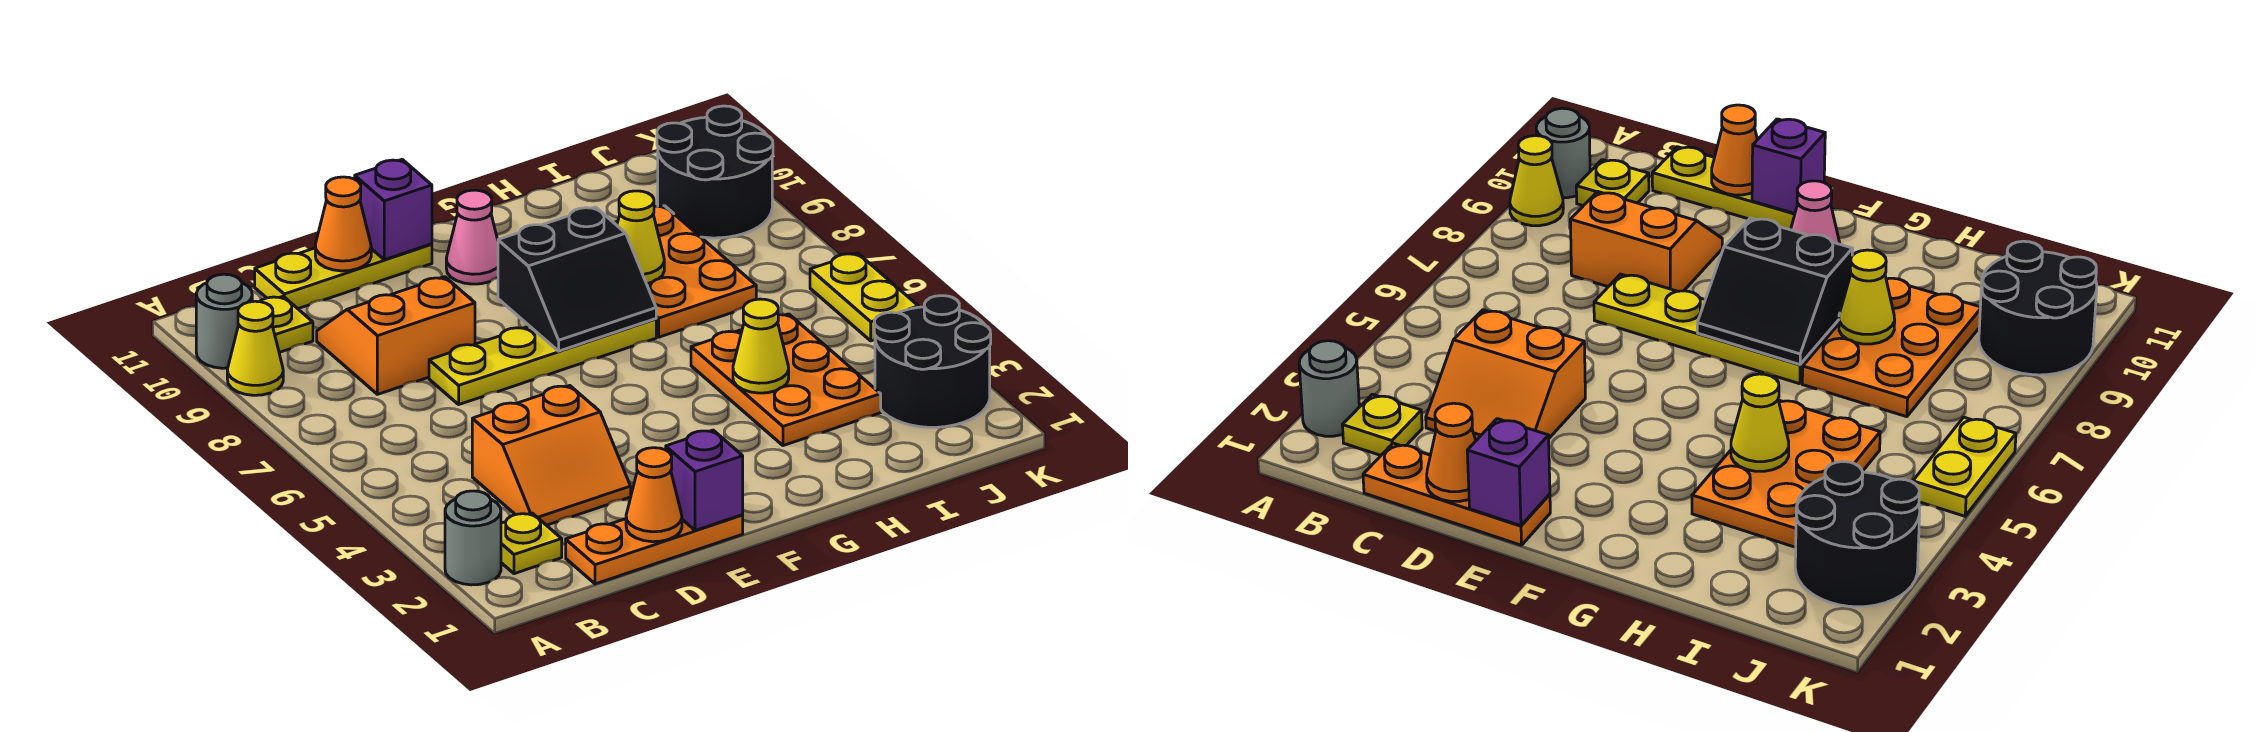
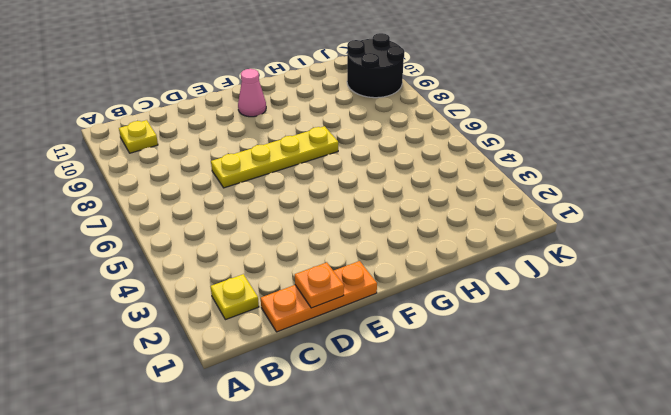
orange 1x1 plate [295,262,344,308] -> orange 1x1 cone [626,448,682,542]
none -> grey 1x1 round brick [445,491,501,585]
none -> yellow 1x1 cone [227,301,283,395]
none -> grey 1x1 round brick [196,274,252,368]

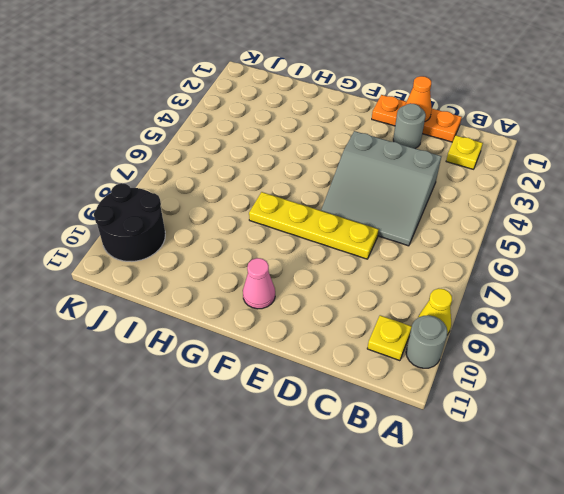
grey 3x3 slope [321,131,441,246] -> orange 2x2 slope [472,386,631,525]
grey 1x1 round brick [393,103,426,149] -> grey 1x1 round brick moved to [445,491,501,585]
none -> orange 2x2 slope [317,277,475,394]
none -> yellow 1x3 plate [255,244,432,309]
none -> orange 2x3 plate [691,314,881,446]

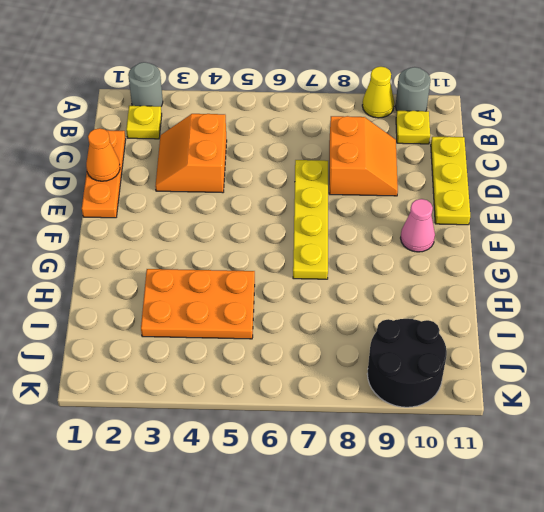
none -> orange 2x3 plate [614,206,756,337]
none -> black 2x2 round brick [874,296,991,427]
none -> yellow 1x2 plate [810,253,918,341]

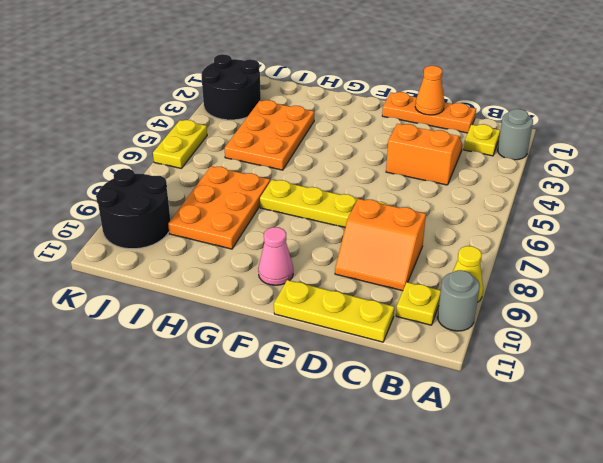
none -> orange 1x1 cone [315,177,371,271]
none -> purple 1x1 brick [666,430,743,530]
none -> purple 1x1 brick [355,160,432,260]

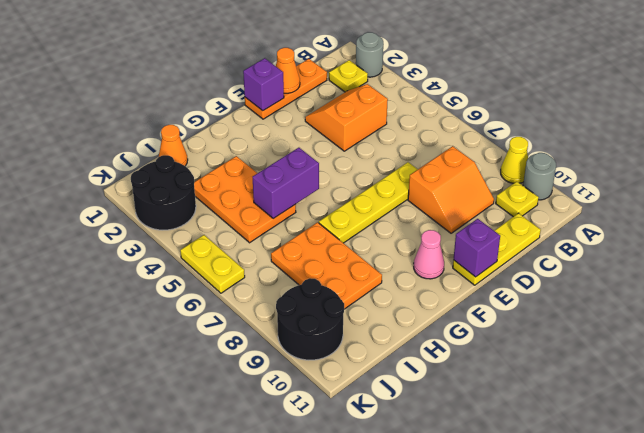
purple 1x2 brick [253,148,319,219] -> none
orange 1x1 cone [159,125,188,166] -> orange 1x1 cone moved to [315,177,371,271]
none -> black 2x2 slope [498,207,656,351]
none -> yellow 1x1 cone [733,299,789,393]
none -> yellow 1x1 cone [617,191,664,284]

